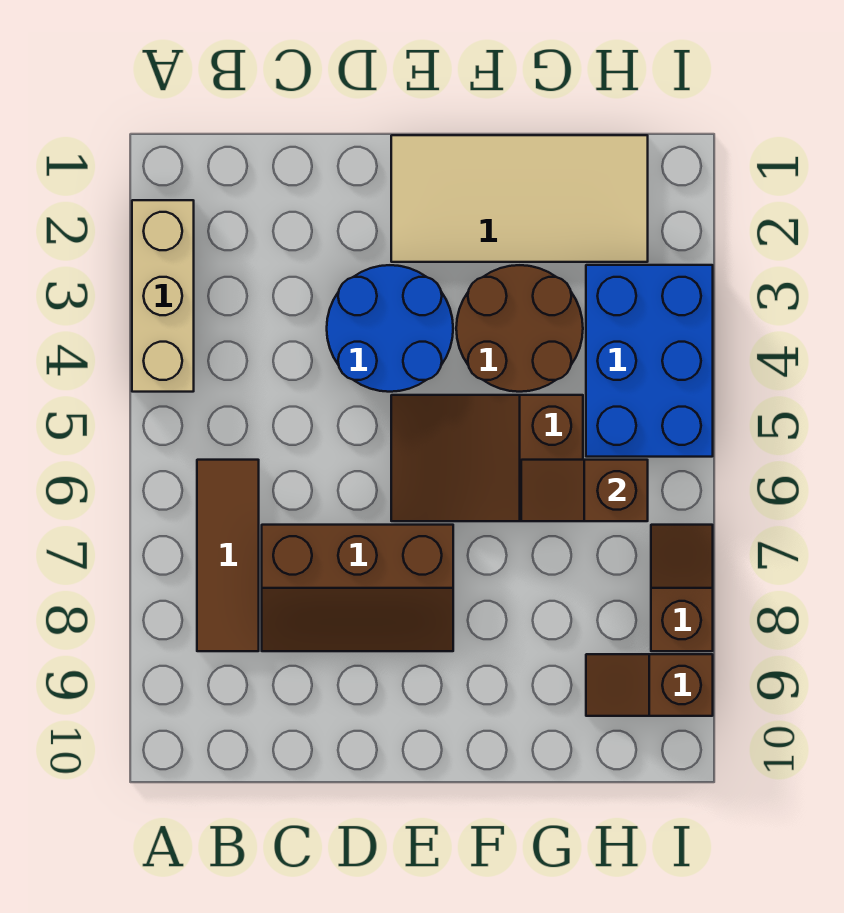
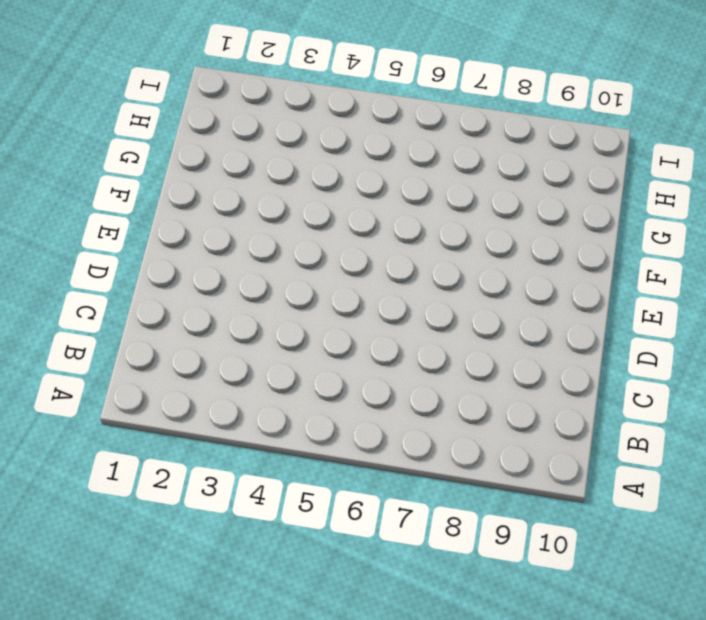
none -> tan 1x3 brick [132,200,194,392]
none -> brown 1x3 tile [197,460,259,651]

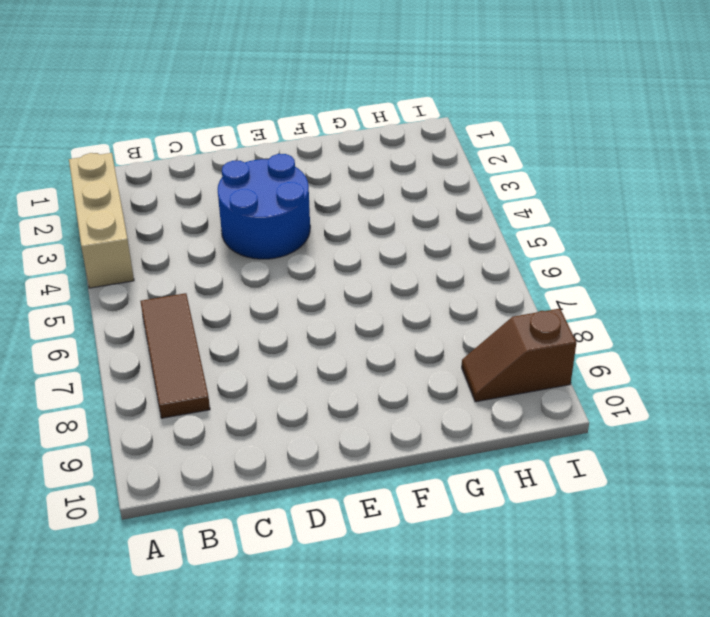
none -> brown 2x3 slope [262,525,453,651]
none -> tan 2x4 tile [391,135,648,262]

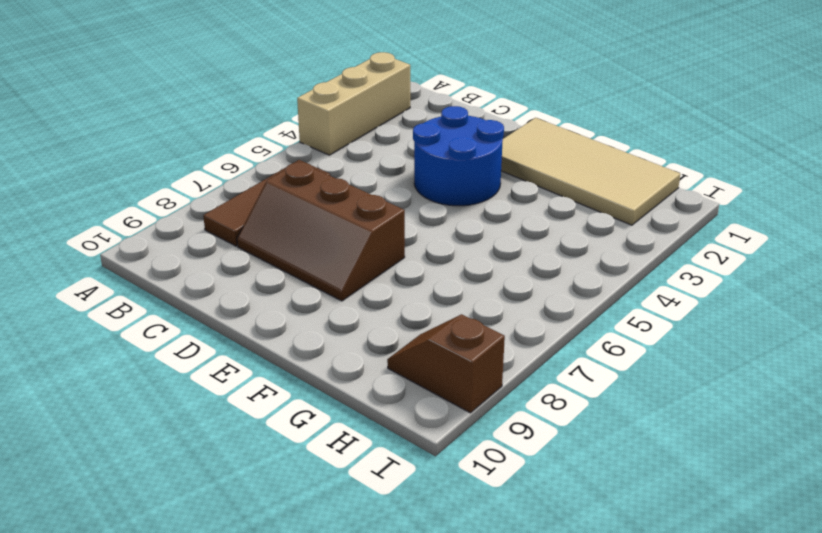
none -> brown 2x3 slope [391,395,583,521]
none -> brown 2x2 round brick [456,265,583,392]

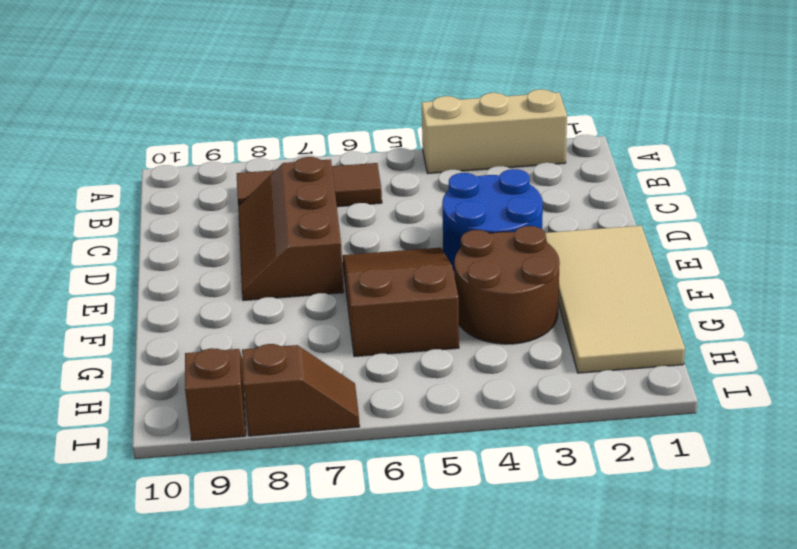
none -> blue 2x3 brick [586,265,713,457]
none -> brown 1x2 slope [521,460,648,521]

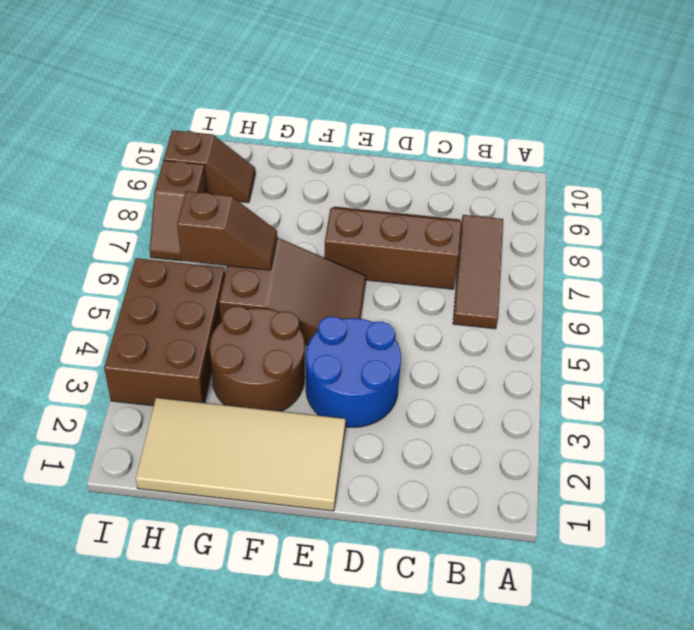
brown 2x3 brick [104,258,225,406] -> blue 2x3 brick [586,265,713,457]
none -> tan 1x3 brick [132,200,194,392]

